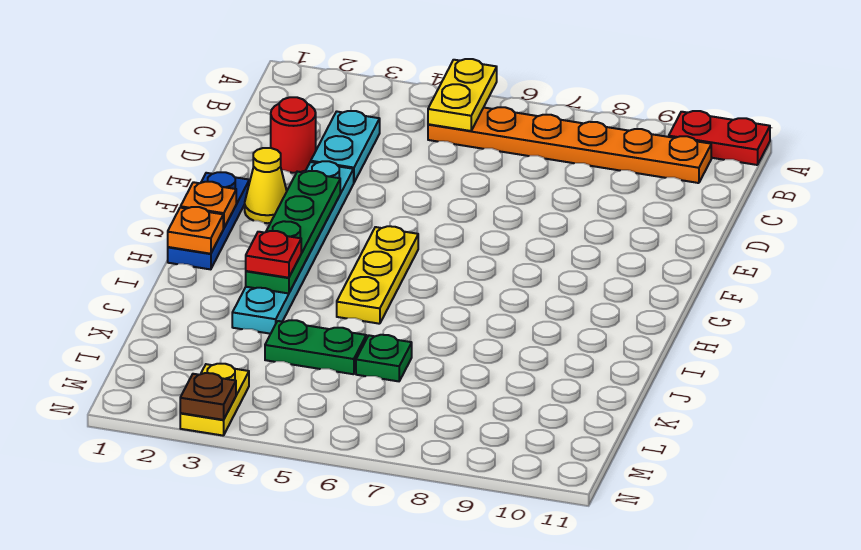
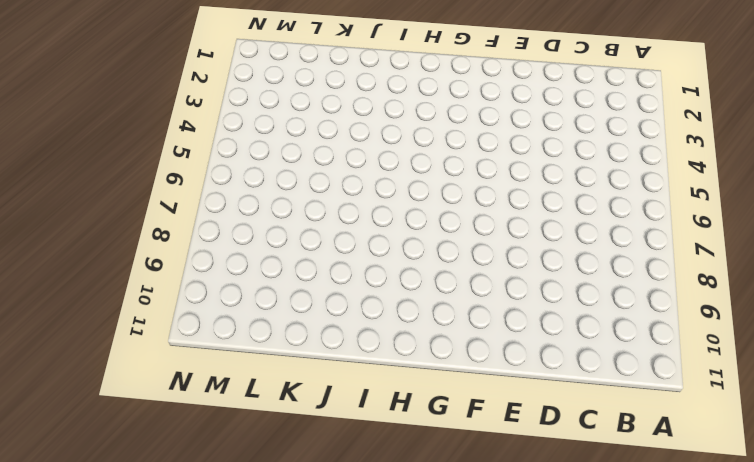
none -> red 1x2 plate [669,111,770,165]
none -> orange 1x6 plate [428,107,711,183]
none -> cyan 1x2 plate [311,111,380,182]

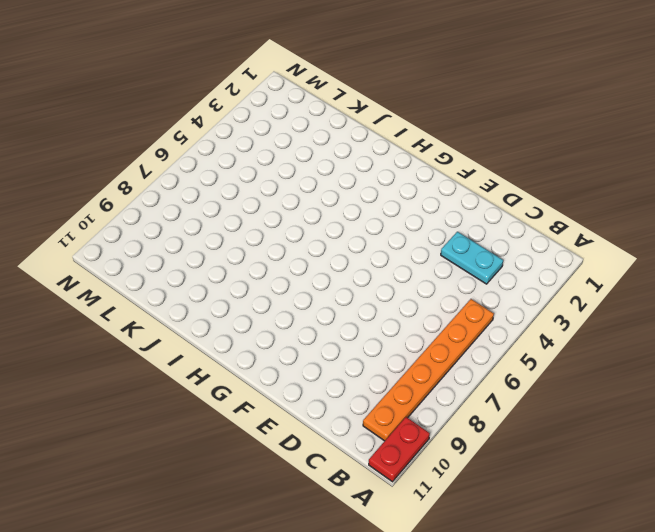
none -> red 1x1 round brick [271,97,316,173]
none -> cyan 1x6 plate [232,161,354,334]
none -> blue 1x3 plate [168,172,249,269]

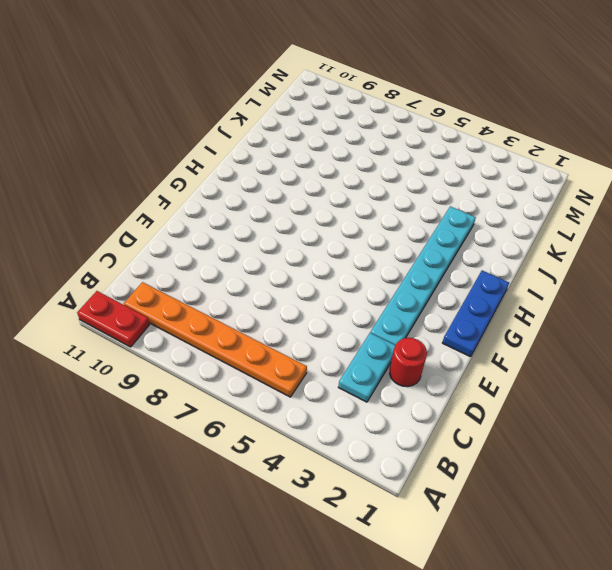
none -> yellow 1x1 cone [245,148,287,223]
none -> yellow 1x3 plate [337,226,418,324]
none -> green 1x2 plate [265,320,366,374]

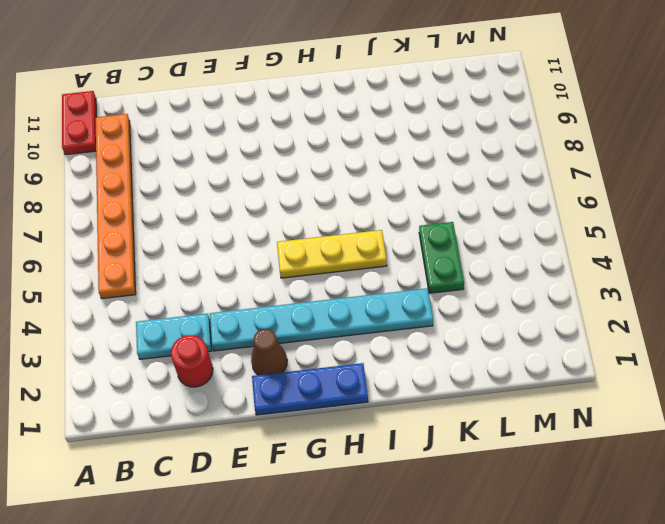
brown 1x1 cone [251,329,287,375] -> yellow 1x1 cone [245,148,287,223]
none -> green 1x1 plate [356,335,412,381]
none -> yellow 1x2 plate [180,364,249,436]
none -> yellow 1x2 plate [428,59,497,131]

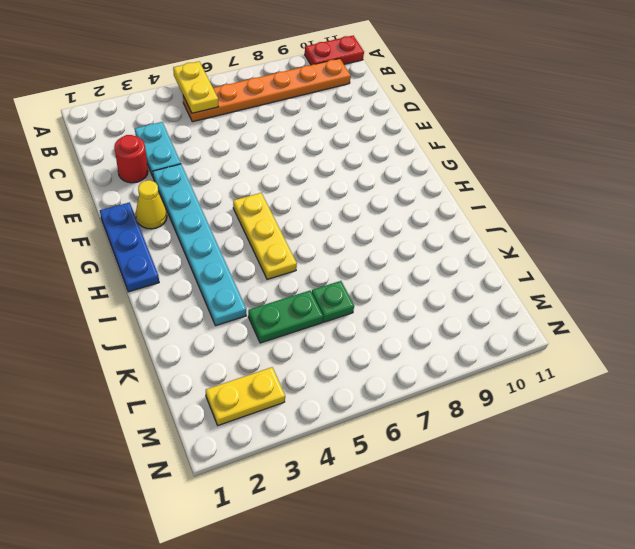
yellow 1x2 plate [206,367,285,425] -> yellow 1x2 plate turned to [180,364,249,436]
none -> green 1x4 plate [246,171,340,293]
none -> orange 1x1 plate [181,182,236,228]
none -> orange 1x1 plate [168,207,223,254]

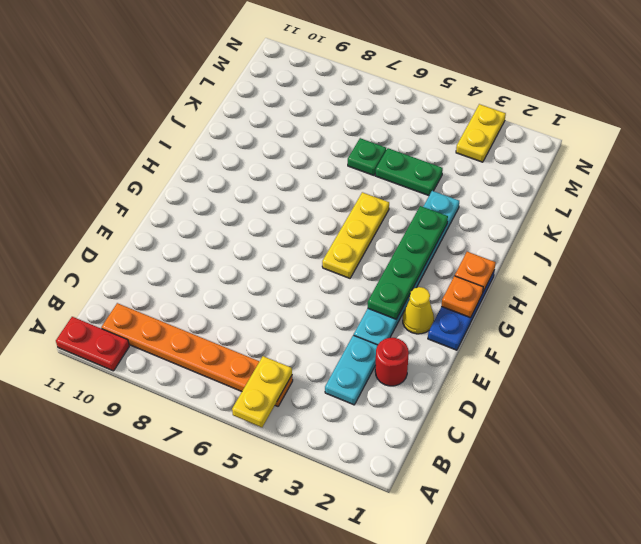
none -> brown 1x1 plate [180,373,236,420]
none -> red 1x1 plate [246,231,301,278]

